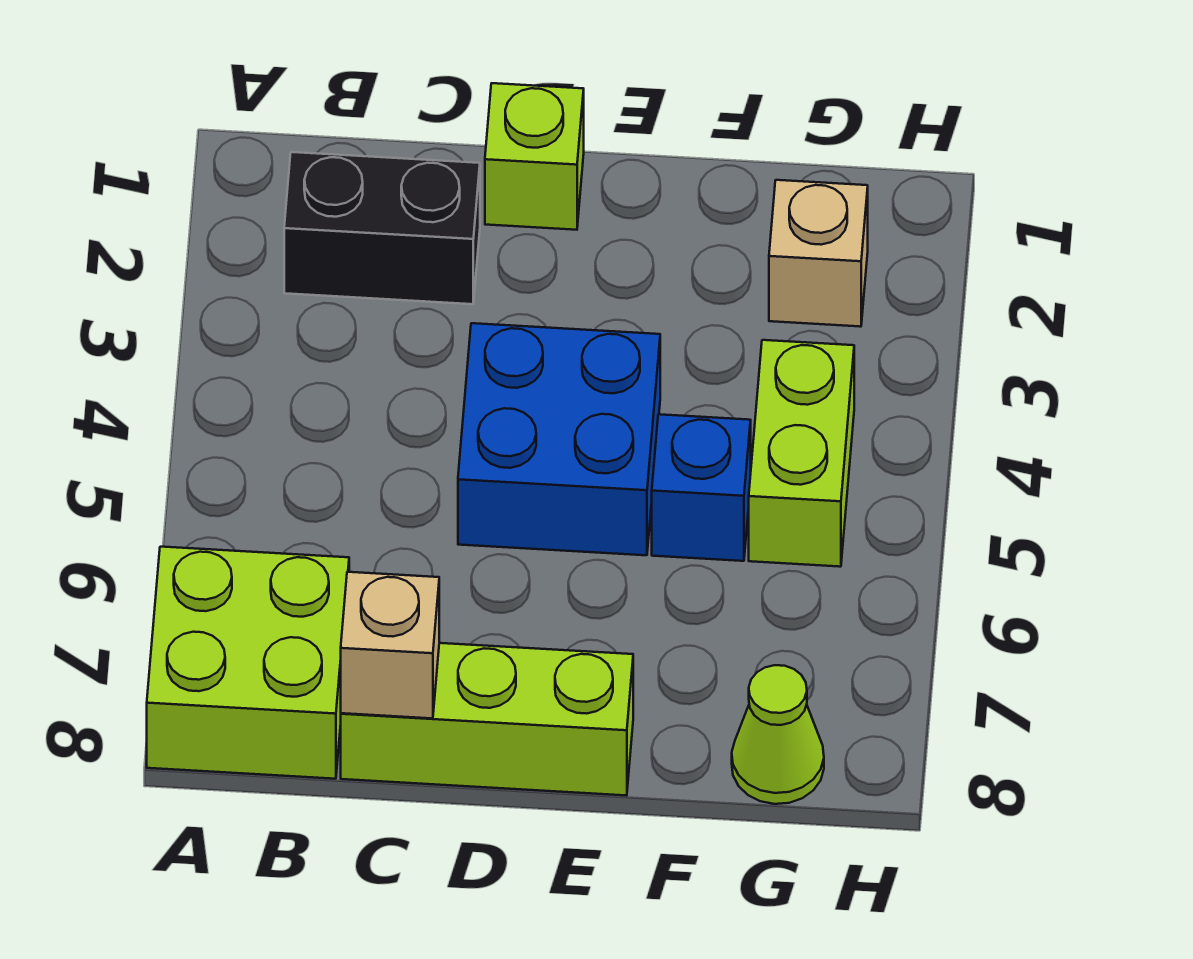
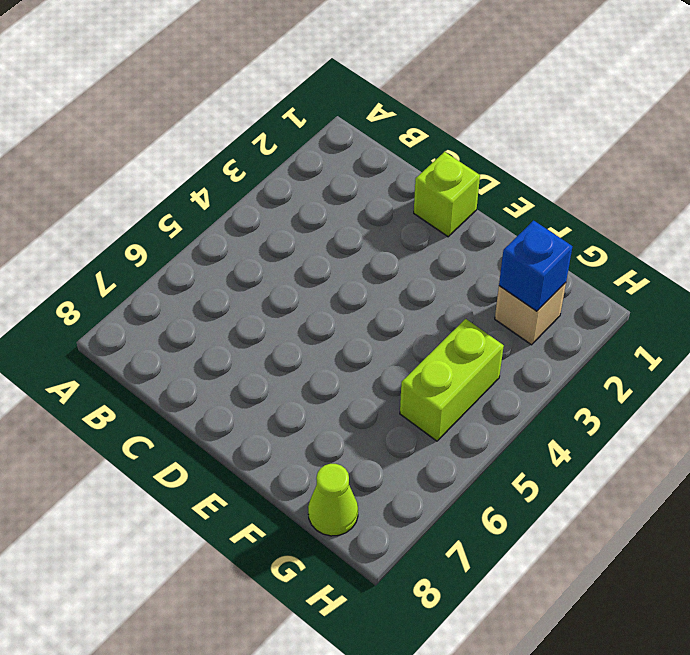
blue 1x1 brick [499,221,572,311] -> blue 1x1 brick moved to [652,414,751,561]
none -> lime 2x2 brick [147,547,349,779]
none -> black 1x2 brick [284,152,480,304]

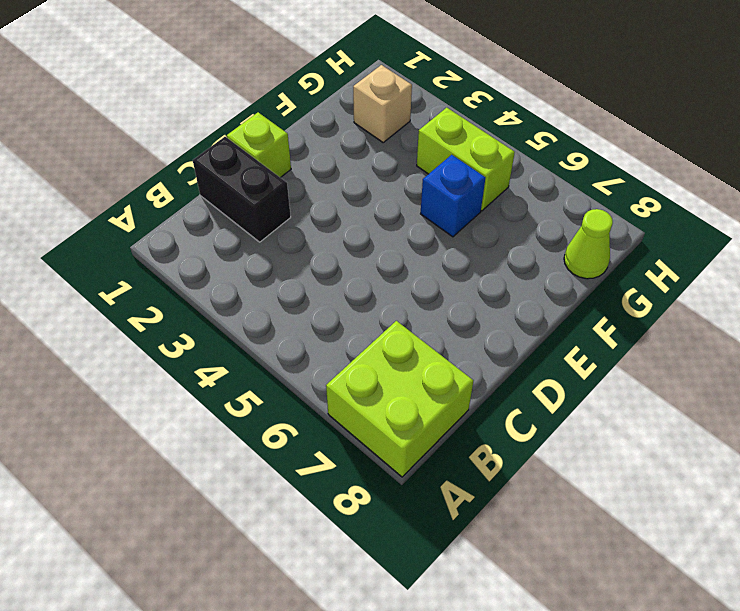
black 1x2 brick [193,137,291,242] -> black 1x2 brick turned to [284,152,480,304]
none -> lime 1x3 brick [341,643,633,796]
none -> blue 2x2 brick [458,323,660,555]

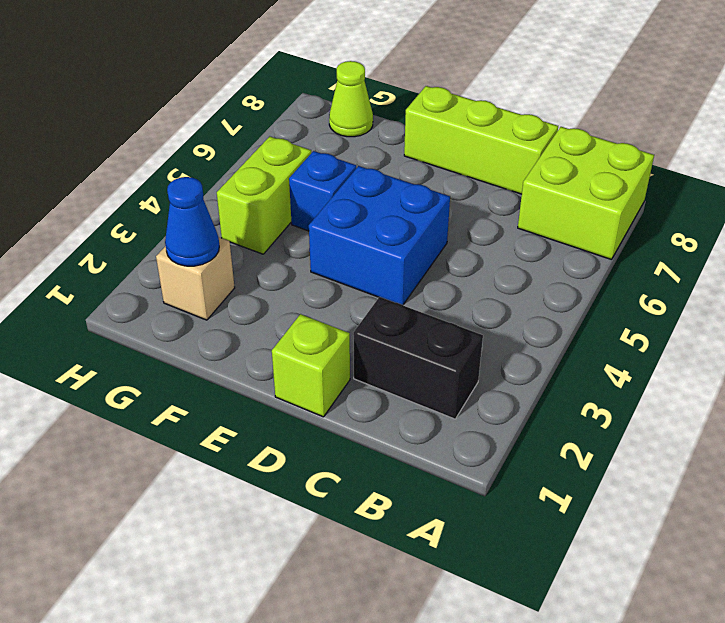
blue 1x1 cone [165,177,219,266] -> none
none -> tan 1x1 brick [341,572,439,719]

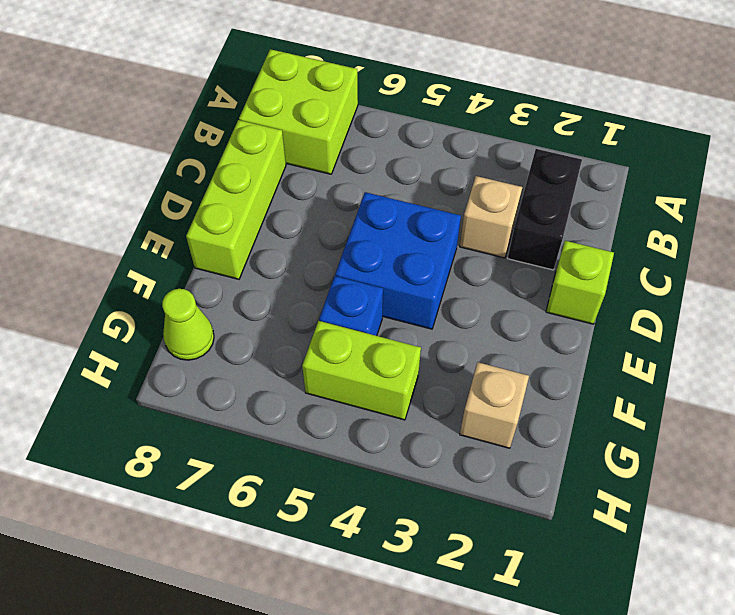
tan 1x1 brick [460,176,522,258] -> tan 1x1 brick moved to [341,572,439,719]

